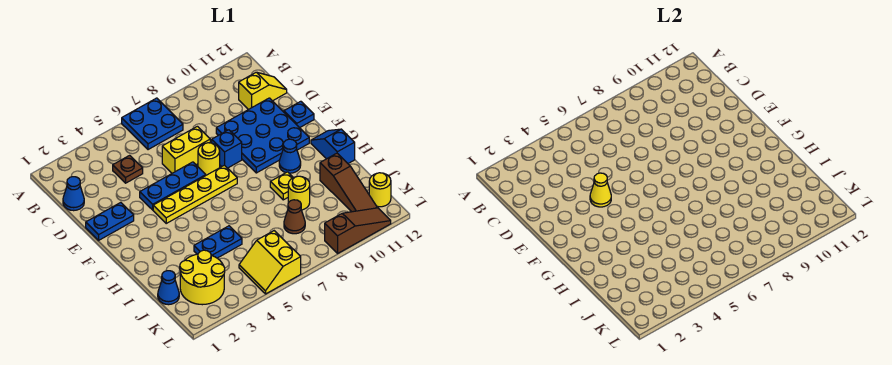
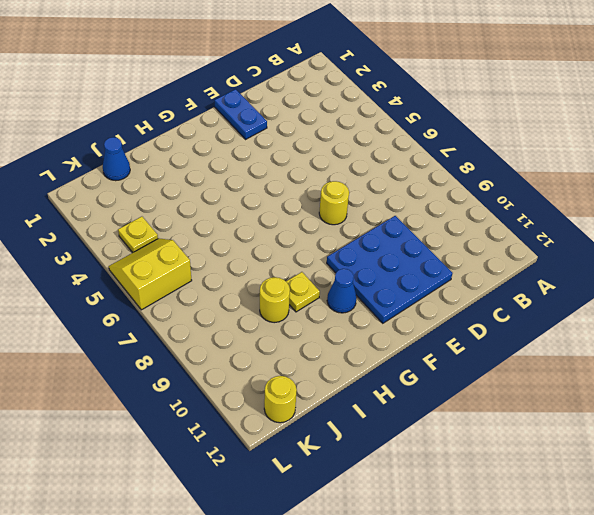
yellow 1x1 plate [118,217,158,253] -> none
none -> blue 2x2 plate [122,98,183,150]
none -> blue 1x1 cone [63,177,84,211]
none -> brown 1x1 plate [113,155,143,183]

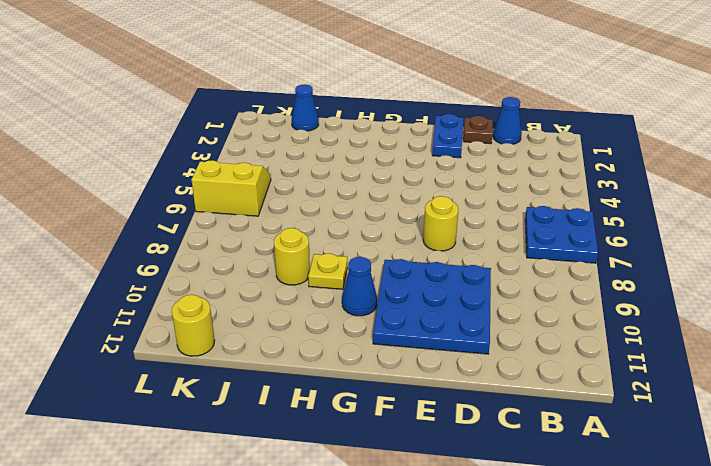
brown 1x1 plate [463,116,493,144] -> brown 1x1 plate moved to [113,155,143,183]
none -> yellow 1x2 slope [239,72,287,110]
none -> yellow 1x2 brick [162,126,210,173]
none -> blue 1x3 plate [140,162,206,210]

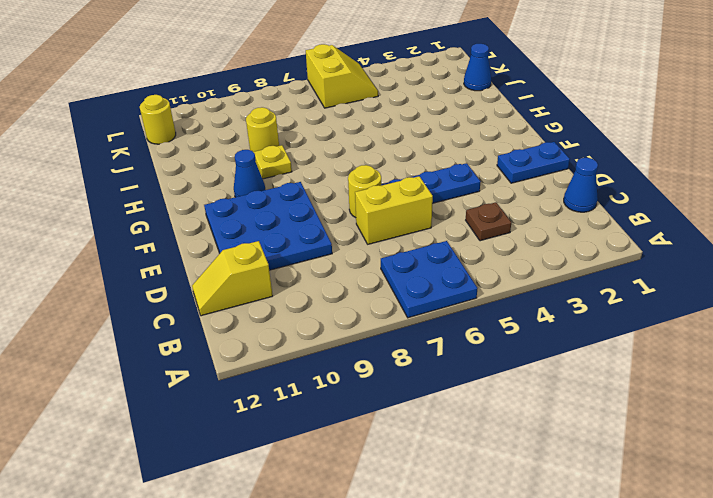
none -> blue 1x1 brick [212,130,242,168]
none -> blue 1x1 plate [284,101,314,128]
none -> yellow 1x4 plate [153,165,237,223]

